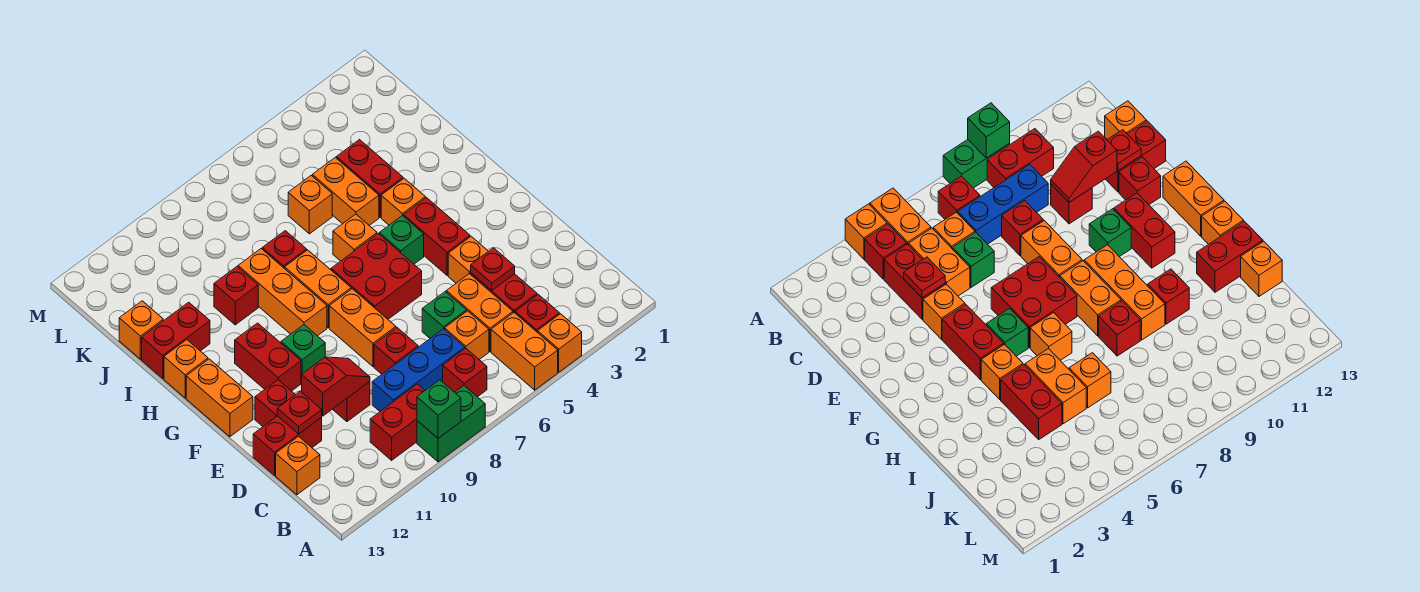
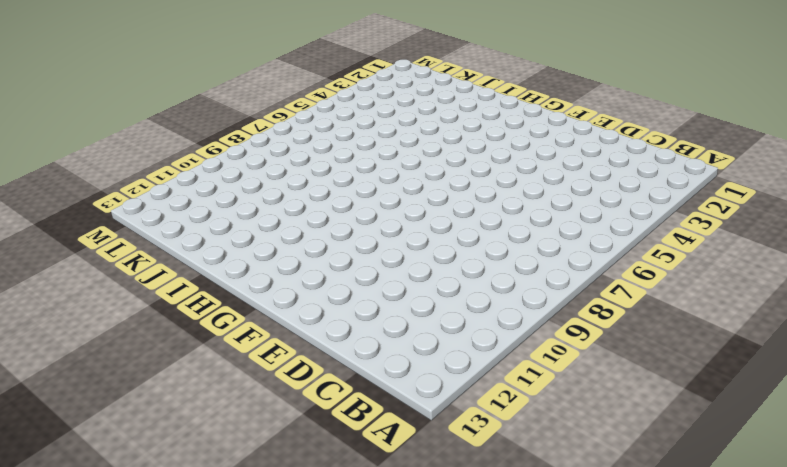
none -> orange 1x1 brick [538,314,582,372]
none -> orange 1x2 brick [491,313,558,390]
none -> green 1x2 brick [417,386,485,462]
none -> red 1x1 brick [515,295,559,332]

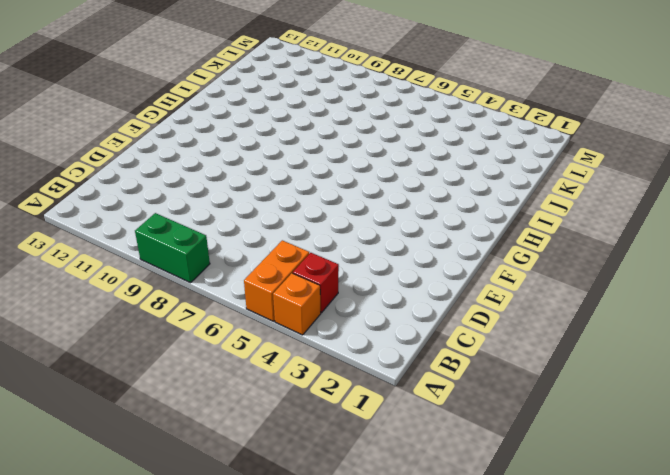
none -> red 1x1 brick [443,348,487,397]
none -> red 1x2 brick [370,384,425,460]
none -> red 1x2 brick [471,273,537,313]
none -> orange 1x2 brick [446,274,513,351]

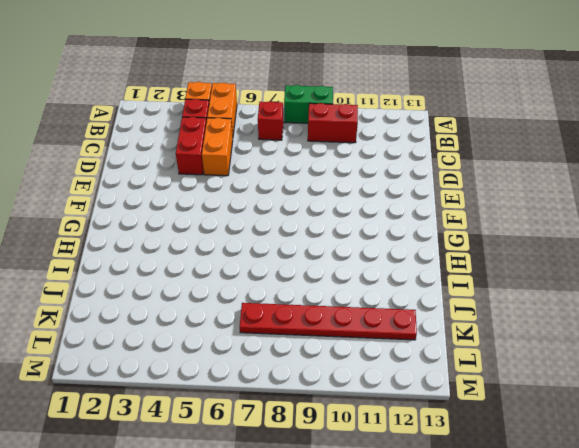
red 1x6 plate [240,303,417,340] -> none
none -> orange 1x1 brick [445,311,489,359]
none -> blue 1x3 brick [372,329,465,411]
none -> orange 1x1 brick [276,436,320,495]
none -> green 1x1 brick [422,292,467,338]

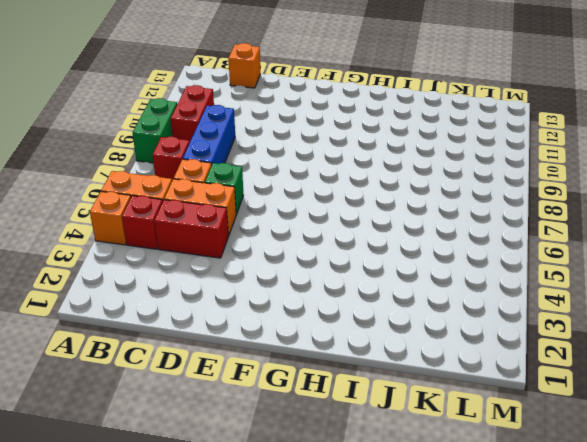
none -> red 1x1 brick [374,328,418,374]
none -> red 1x1 brick [333,382,370,422]
none -> red 1x2 brick [253,416,322,475]
none -> orange 1x1 brick [448,236,488,283]

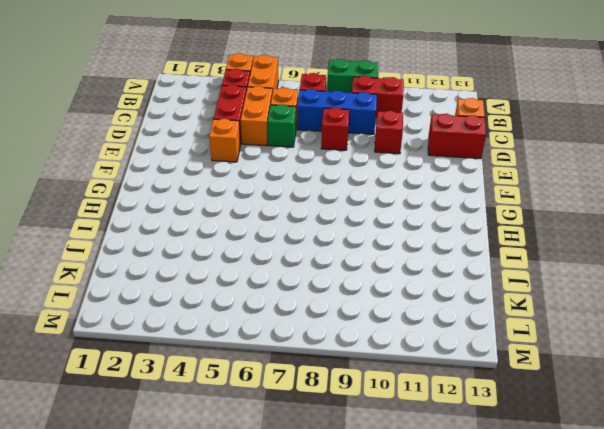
none -> orange 1x2 brick [329,289,396,366]
none -> red 1x1 brick [255,380,295,426]
none -> red 1x2 brick [404,198,470,275]
none -> red 2x2 brick [331,234,422,319]

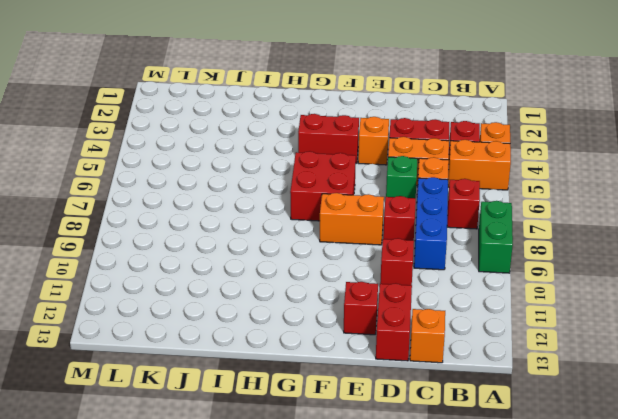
none -> red 1x2 brick [370,384,425,460]
none -> green 1x1 brick [281,325,325,383]
none -> red 1x2 brick [235,323,301,391]
none -> orange 1x2 brick [186,359,253,437]

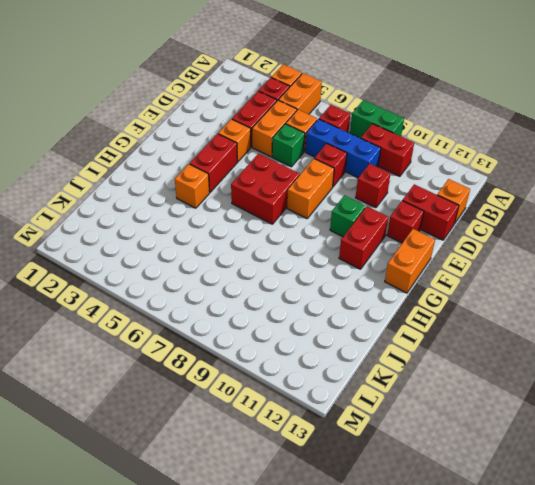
none -> green 1x1 brick [379,216,424,264]
none -> orange 1x2 brick [285,250,351,328]
none -> orange 1x3 brick [238,249,327,336]
none -> orange 1x1 brick [333,214,377,261]

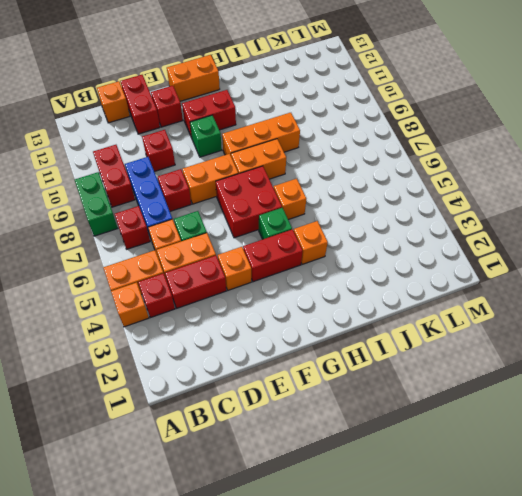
none -> orange 1x1 brick [164,340,208,398]
none -> red 1x2 brick [336,140,403,217]
none -> orange 1x2 brick [312,157,379,225]
none -> red 1x1 brick [262,231,307,269]

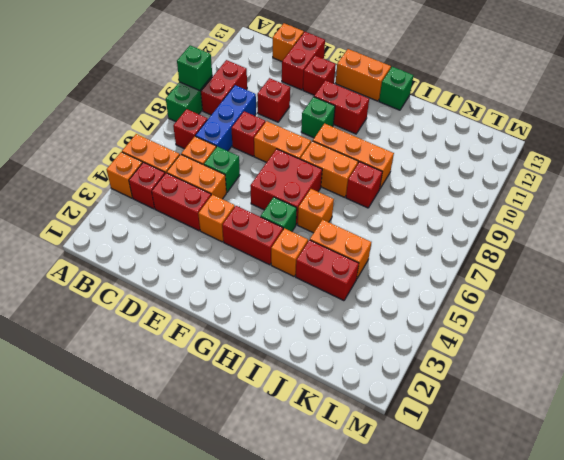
green 1x1 brick [379,67,413,110] -> orange 1x1 brick [164,340,208,398]
none -> red 1x1 brick [214,267,258,325]
none -> red 1x2 brick [142,302,210,379]
none -> orange 1x1 brick [288,176,332,234]
none -> orange 1x1 brick [119,301,163,359]

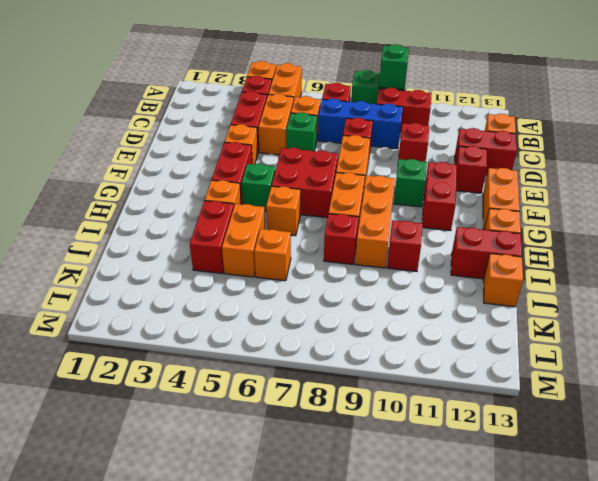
none -> red 1x1 plate [471,248,515,291]
none -> red 1x2 slope [302,357,370,416]
none -> red 1x1 plate [277,391,322,434]

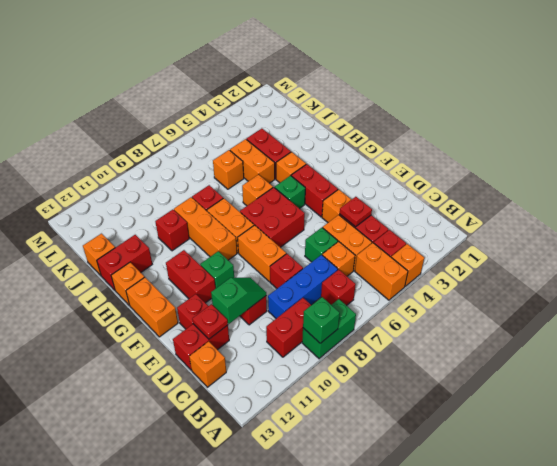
green 1x2 slope [211,278,266,324] -> red 1x2 slope [302,357,370,416]

